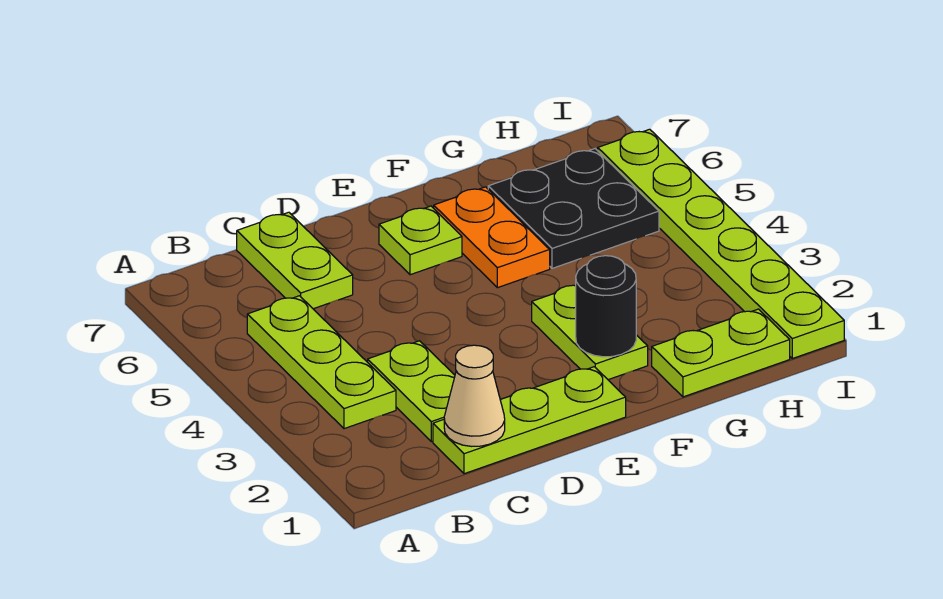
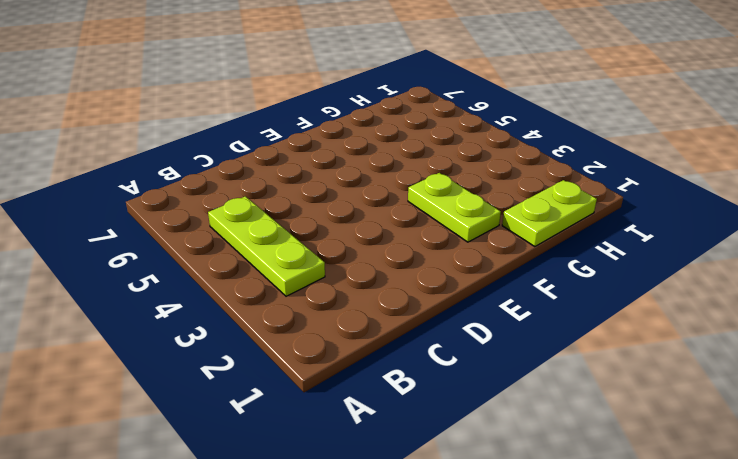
none -> lime 1x3 plate [433,367,626,474]
none -> lime 1x2 plate [368,341,455,442]
none -> lime 1x2 plate [237,212,353,309]

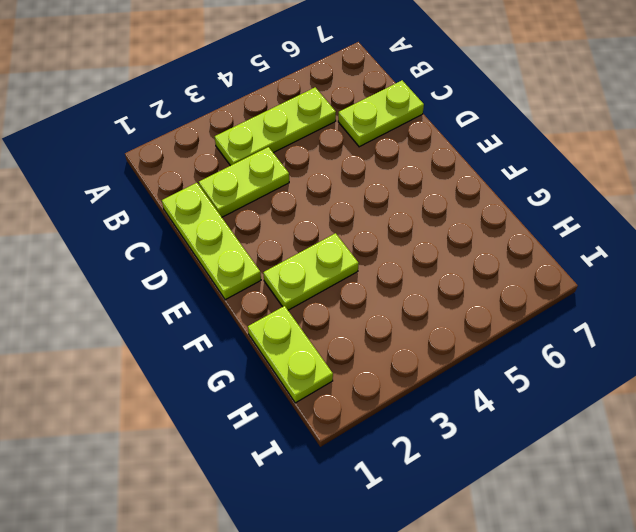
none -> lime 1x1 plate [379,206,462,275]
none -> orange 1x2 plate [434,187,550,288]
none -> black 2x2 plate [488,149,659,268]

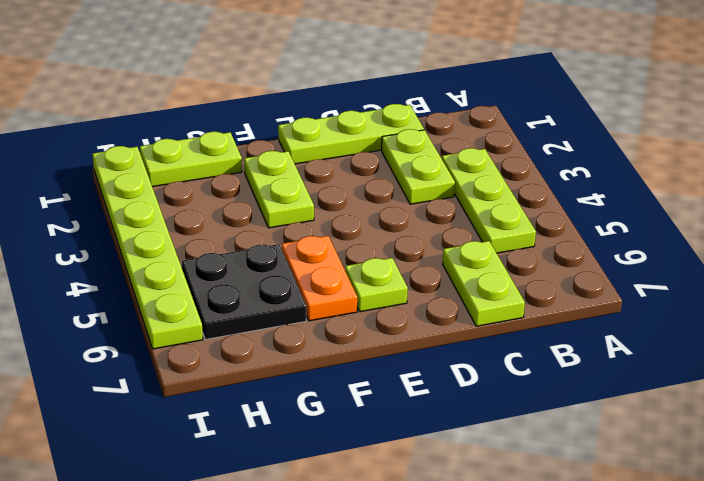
none -> tan 1x1 cone [444,345,505,446]
none -> black 1x1 round brick [576,256,636,357]

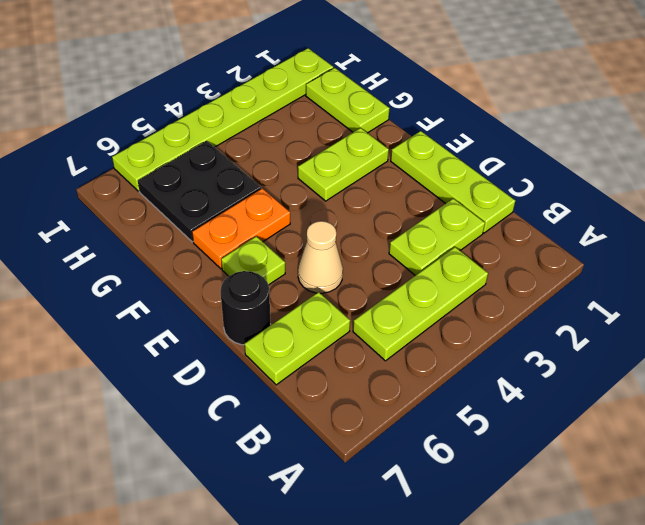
tan 1x1 cone [298,221,343,293] -> tan 1x1 cone moved to [444,345,505,446]
black 1x1 round brick [220,271,270,345] -> black 1x1 round brick moved to [576,256,636,357]

